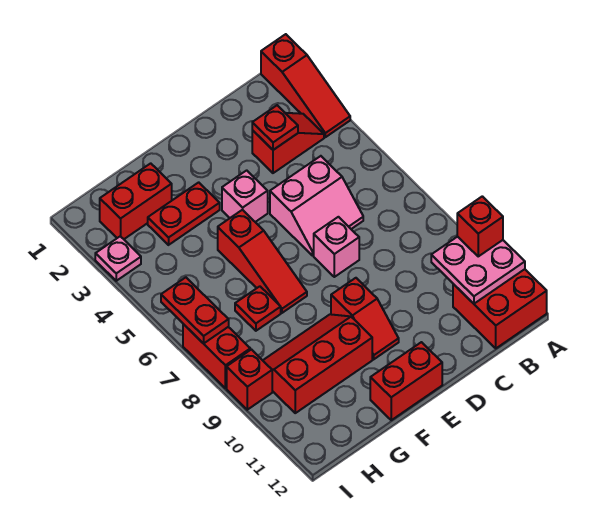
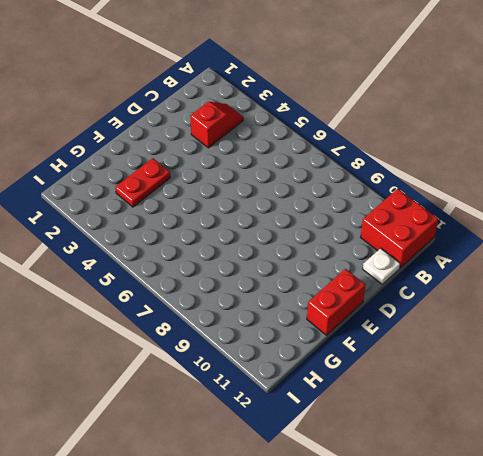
white 1x1 plate [363,248,400,284] -> none
none -> red 1x3 slope [261,34,350,137]
none -> pink 2x2 slope [270,156,363,256]
none -> pink 1x1 brick [314,217,359,277]

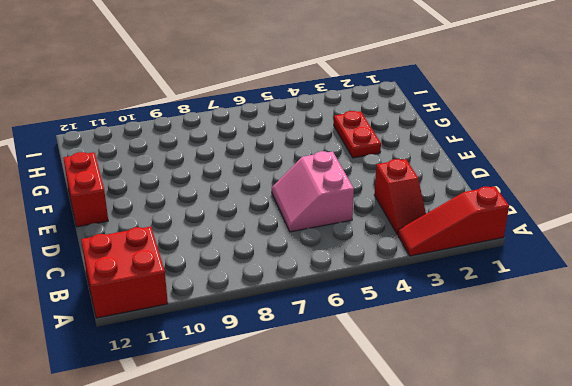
none -> pink 1x1 brick [314,217,359,277]
none -> pink 1x1 brick [222,170,268,222]
none -> red 1x2 slope [331,278,399,359]

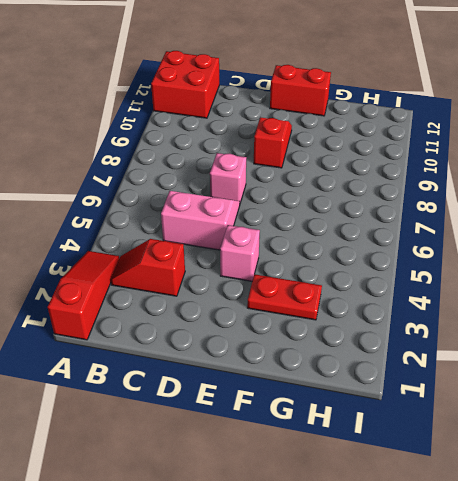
none -> red 1x3 slope [218,210,307,313]
none -> red 2x3 slope [263,314,372,413]
none -> red 1x2 brick [100,163,172,239]

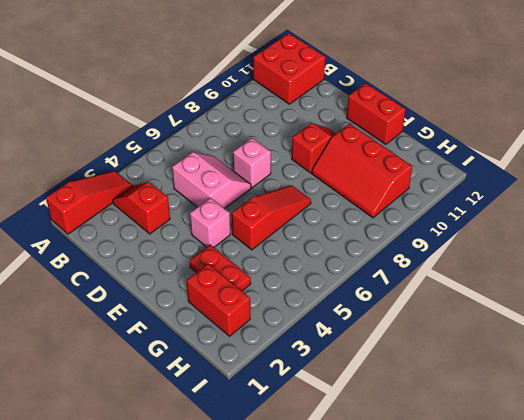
none -> red 1x1 plate [235,286,281,331]
none -> pink 1x1 plate [95,236,141,281]
none -> red 1x2 brick [183,324,250,388]

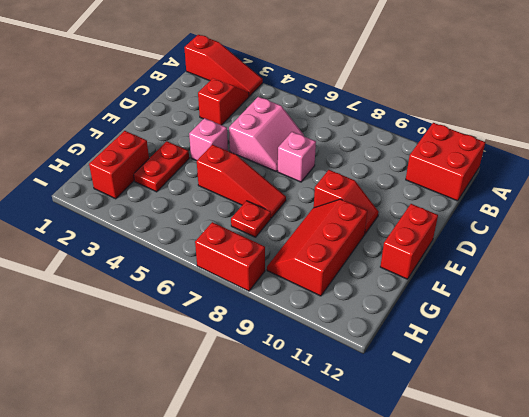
none -> pink 1x1 plate [95,236,141,281]
none -> red 1x1 brick [227,350,272,410]
none -> pink 2x2 plate [431,237,525,304]

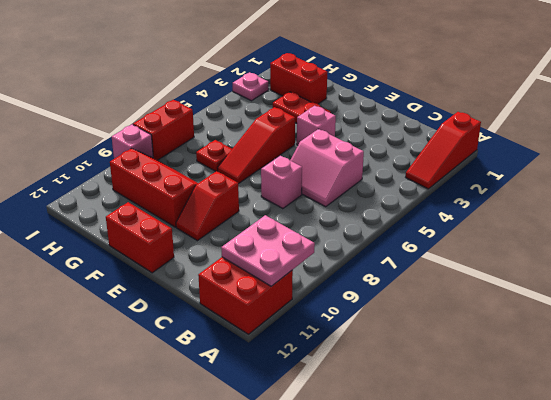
pink 1x1 brick [112,124,153,159] -> red 1x1 brick [227,350,272,410]
none -> red 1x2 slope [252,113,324,173]
none -> red 1x1 plate [252,105,298,150]
none -> red 1x2 plate [161,277,229,344]

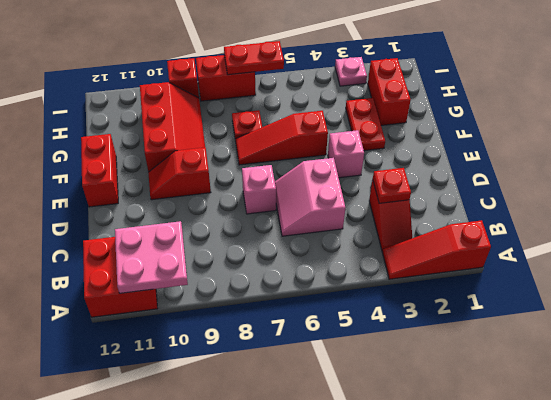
none -> red 1x1 brick [457,196,503,256]

